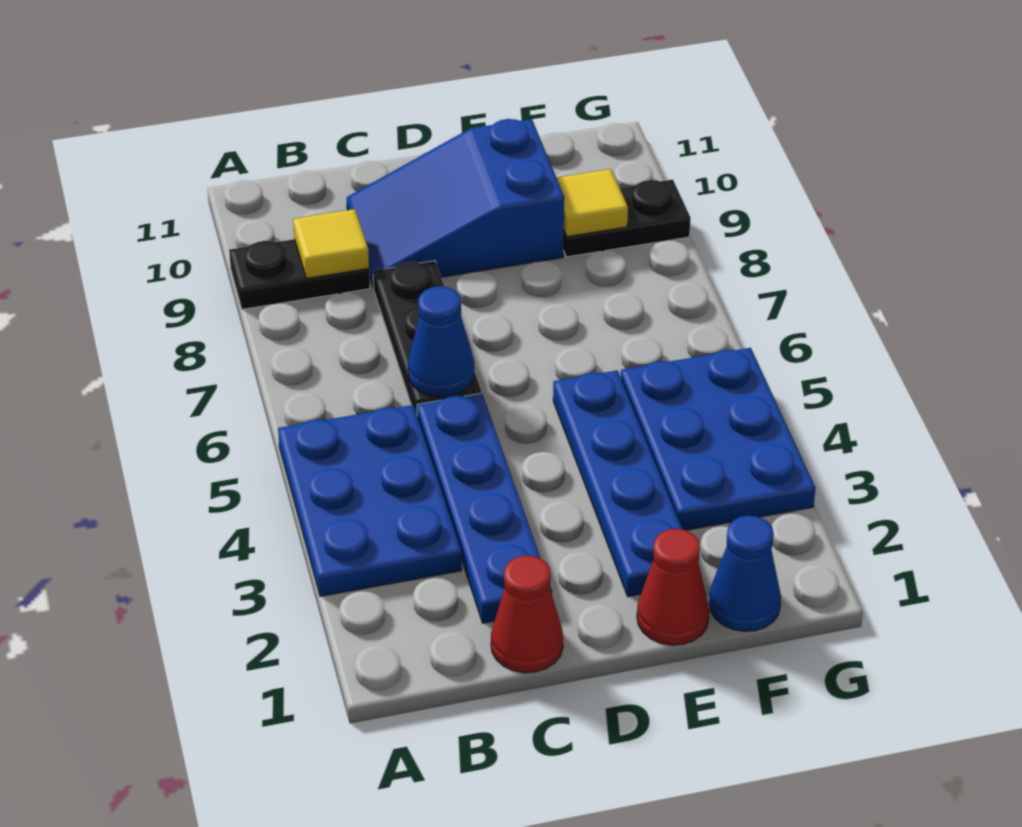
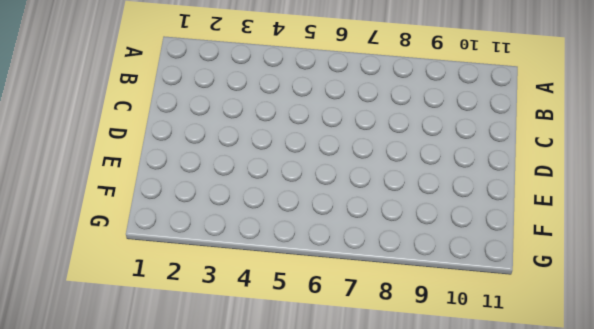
none -> blue 2x3 plate [278,405,462,596]
none -> black 1x2 plate [229,239,370,309]
none -> red 1x1 cone [491,556,563,673]

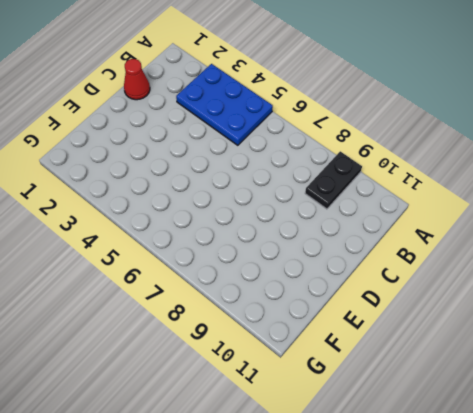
none -> blue 1x4 plate [417,393,552,623]
none -> black 1x3 plate [373,261,481,413]
none -> blue 2x3 slope [347,119,564,288]

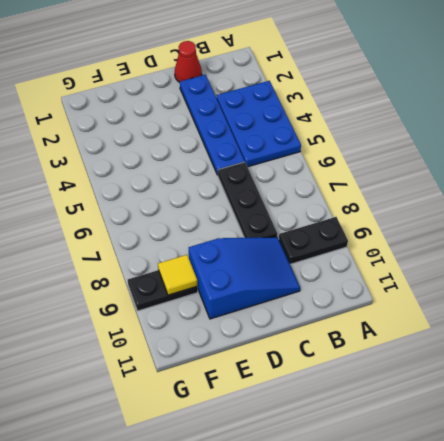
none -> red 1x1 cone [637,529,709,645]
none -> blue 1x4 plate [553,370,682,597]
none -> blue 1x1 cone [709,516,781,631]

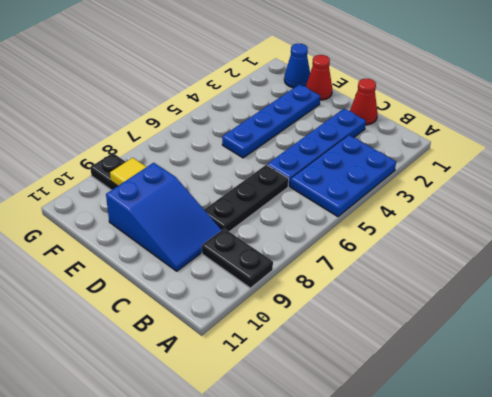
none -> blue 2x3 plate [621,348,815,530]
none -> yellow 1x1 tile [293,209,369,278]
none -> blue 1x1 cone [408,286,474,397]

